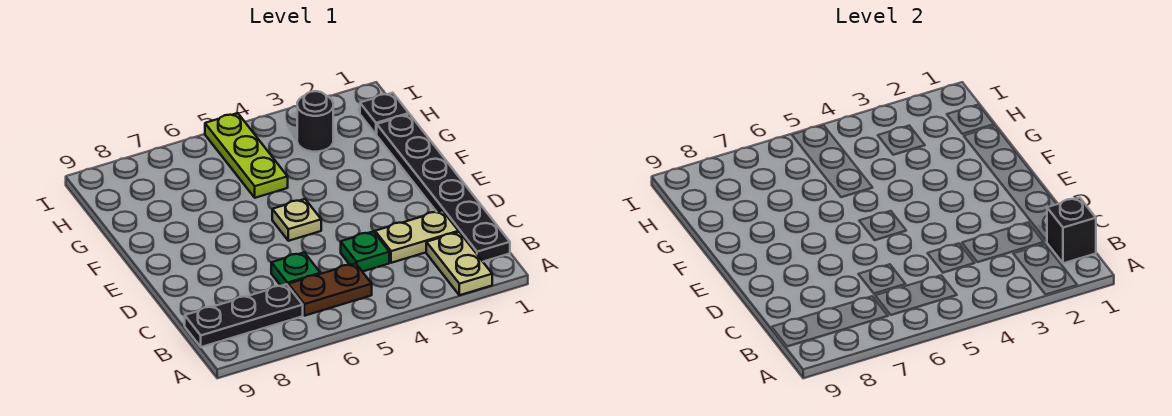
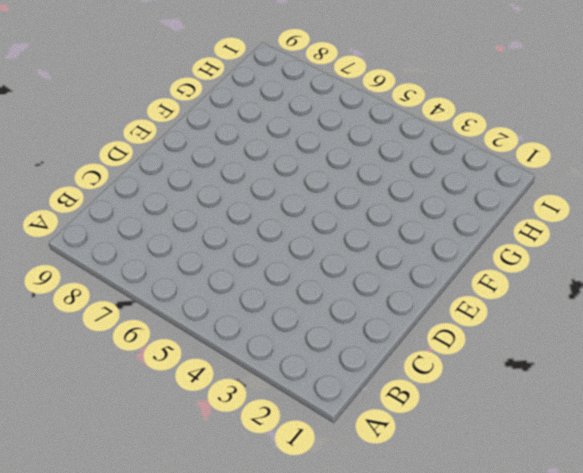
none -> tan 1x2 plate [426,232,492,295]
none -> black 1x6 plate [377,114,510,262]
none -> brown 1x2 plate [288,263,372,316]

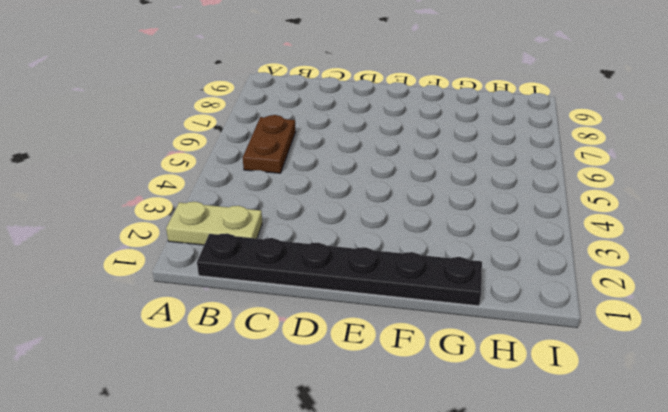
none -> black 1x3 plate [185,284,303,347]
none -> tan 1x2 plate [375,211,459,263]
none -> green 1x1 plate [341,232,389,272]

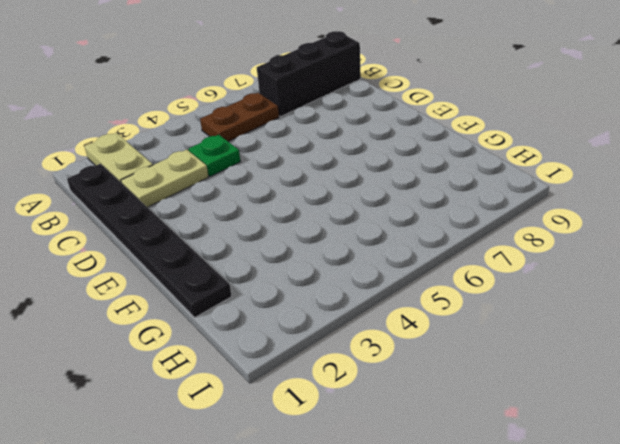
black 1x3 brick [257,31,361,117] -> black 1x3 plate [185,284,303,347]
none -> green 1x1 plate [271,253,320,286]
none -> tan 1x1 plate [272,199,321,241]
none -> lime 1x3 plate [205,113,288,198]

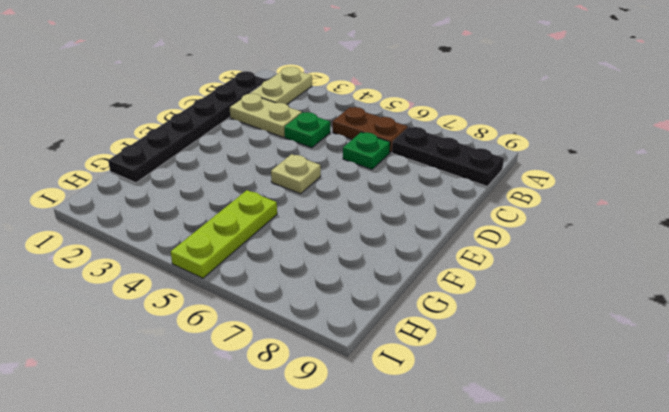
none -> black 1x1 plate [360,93,409,135]
none -> black 1x1 round brick [297,91,333,152]
none -> black 1x1 brick [1047,197,1096,263]

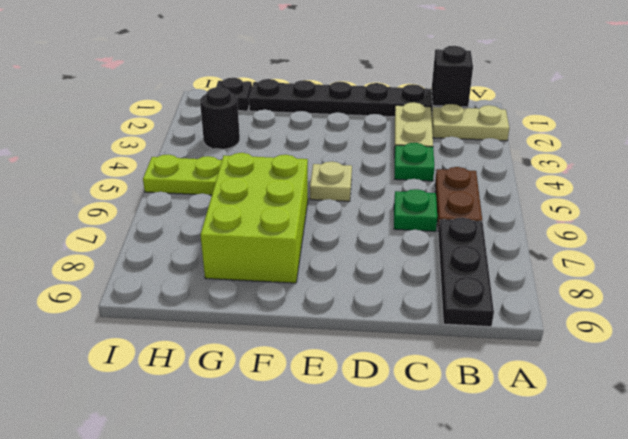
lime 2x3 brick [201,153,308,283] -> none

